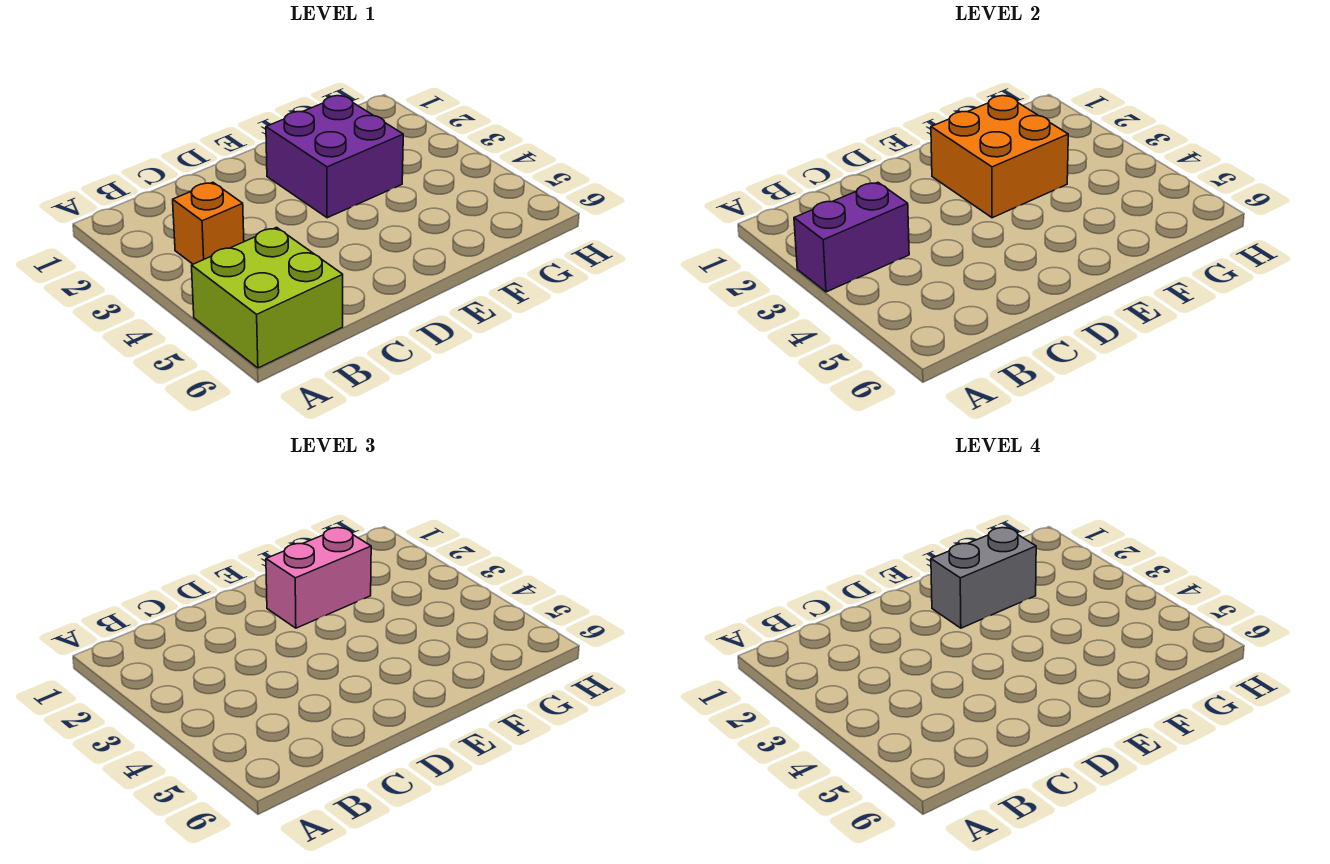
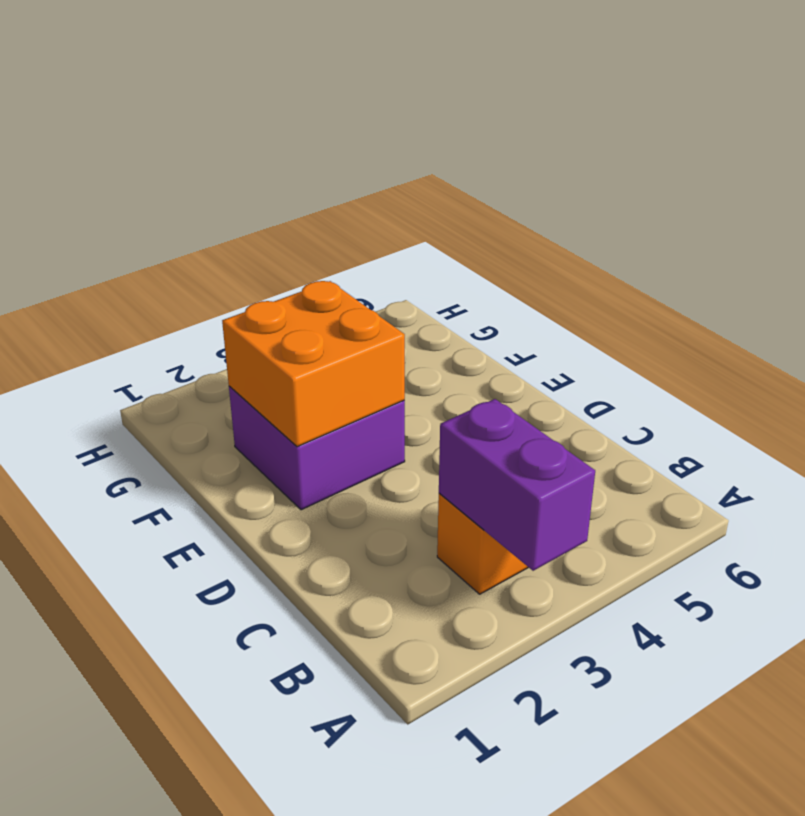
none -> lime 2x2 brick [192,227,343,368]
none -> pink 1x2 brick [266,528,371,628]

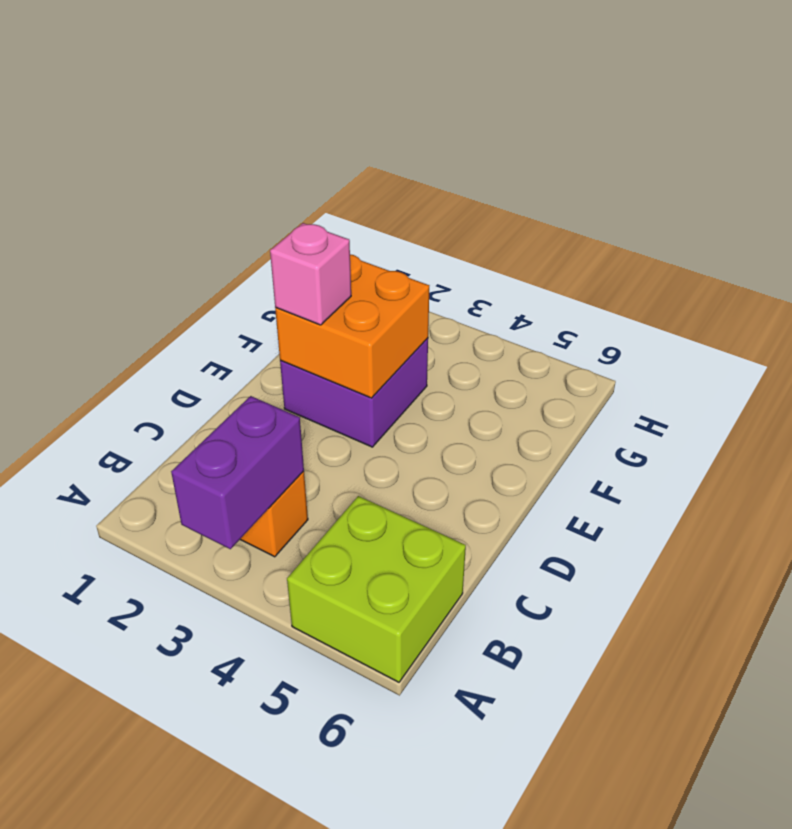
pink 1x1 brick [270,223,351,325] -> pink 1x2 brick [266,528,371,628]
none -> grey 1x2 brick [931,528,1036,628]

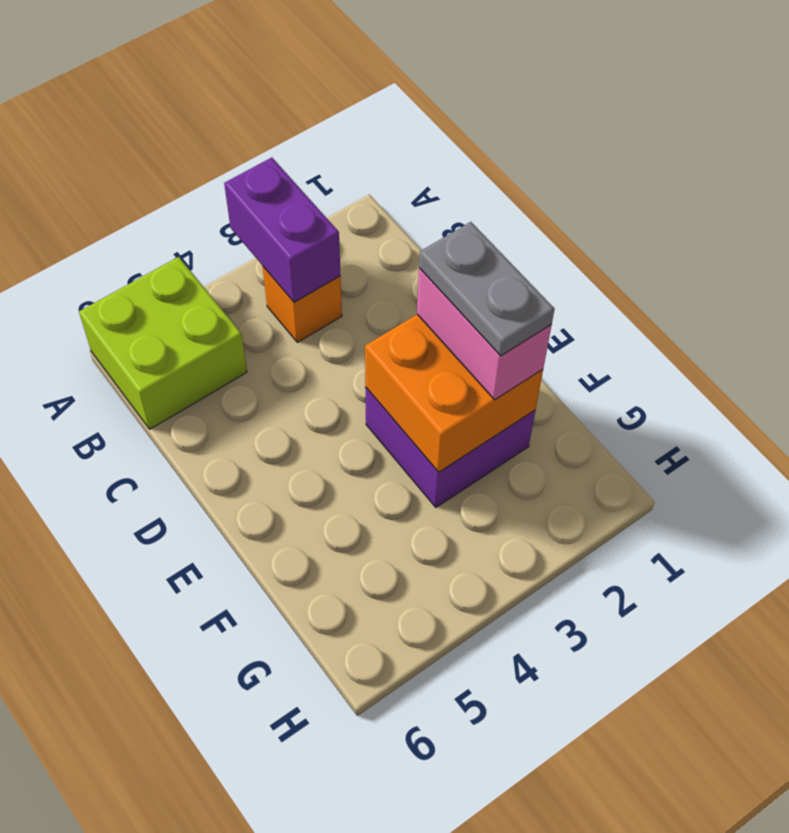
grey 1x2 plate [419,222,555,356] -> grey 1x2 brick [931,528,1036,628]

